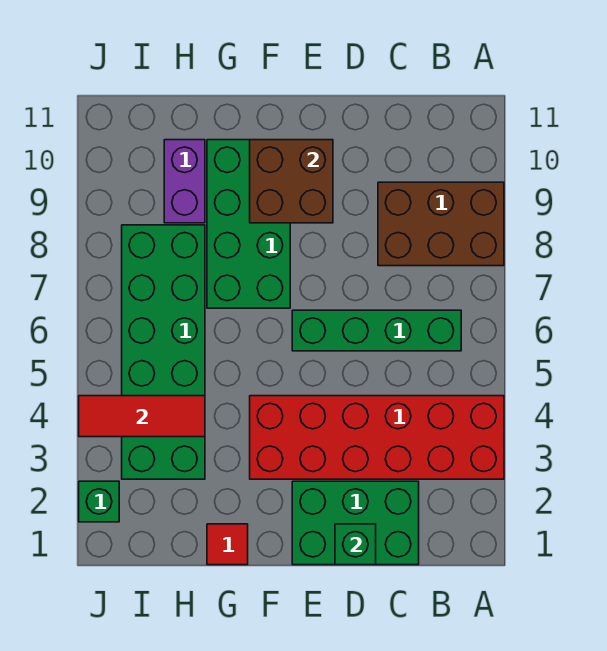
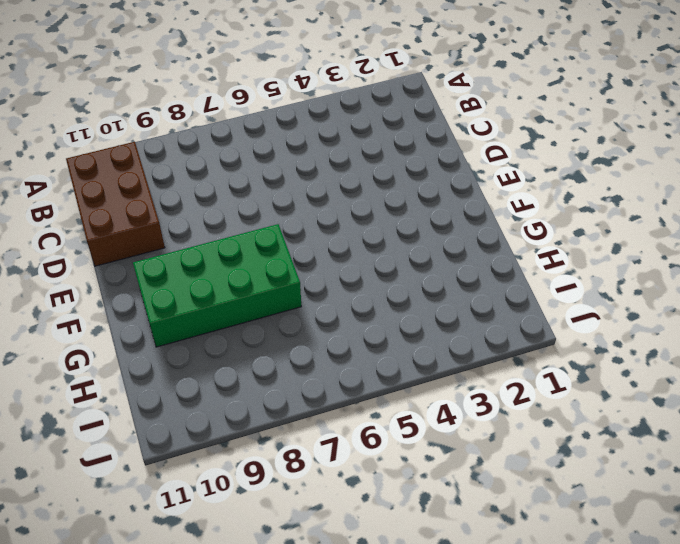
brown 2x3 brick [66,142,165,266] -> brown 2x3 brick moved to [378,182,504,266]
none -> red 2x6 brick [250,396,504,479]
none -> green 1x4 brick [292,310,461,351]
none -> green 2x3 brick [292,481,419,565]

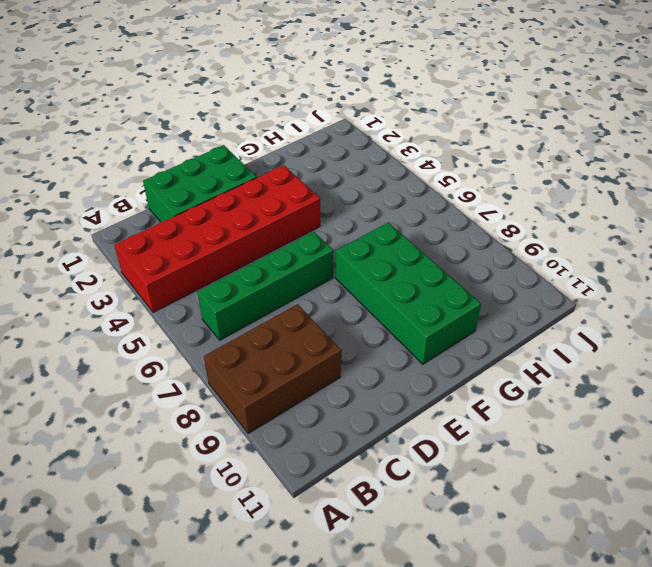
none -> red 1x1 tile [207,524,248,565]
none -> green 2x6 brick [122,225,205,479]
none -> purple 1x2 brick [164,140,205,223]

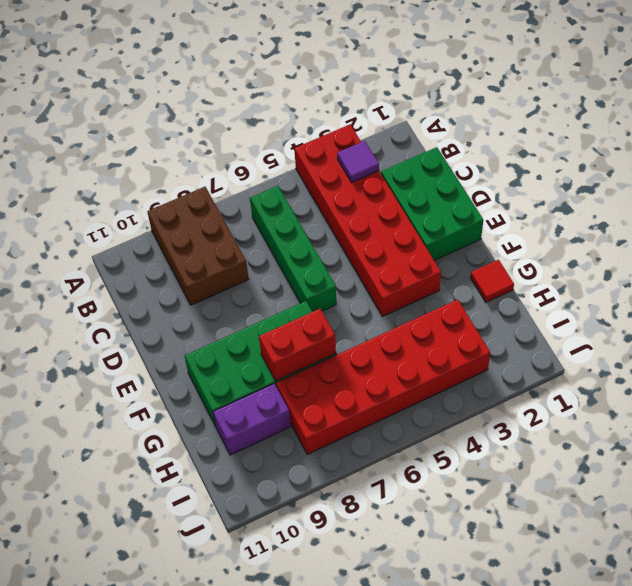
purple 1x1 tile [337,141,379,182] -> none
red 1x2 brick [259,309,336,381] -> none
red 2x6 brick [276,300,490,454] -> green 2x6 brick [122,225,205,479]
none -> green 1x1 brick [79,481,119,522]
none -> green 1x1 brick [335,524,376,565]
none -> brown 2x2 brick [250,140,333,223]

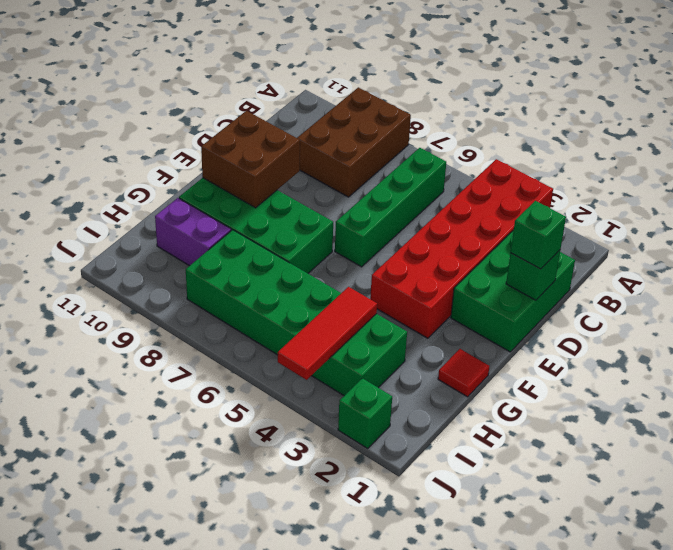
green 1x1 brick [511,201,566,269] -> none

